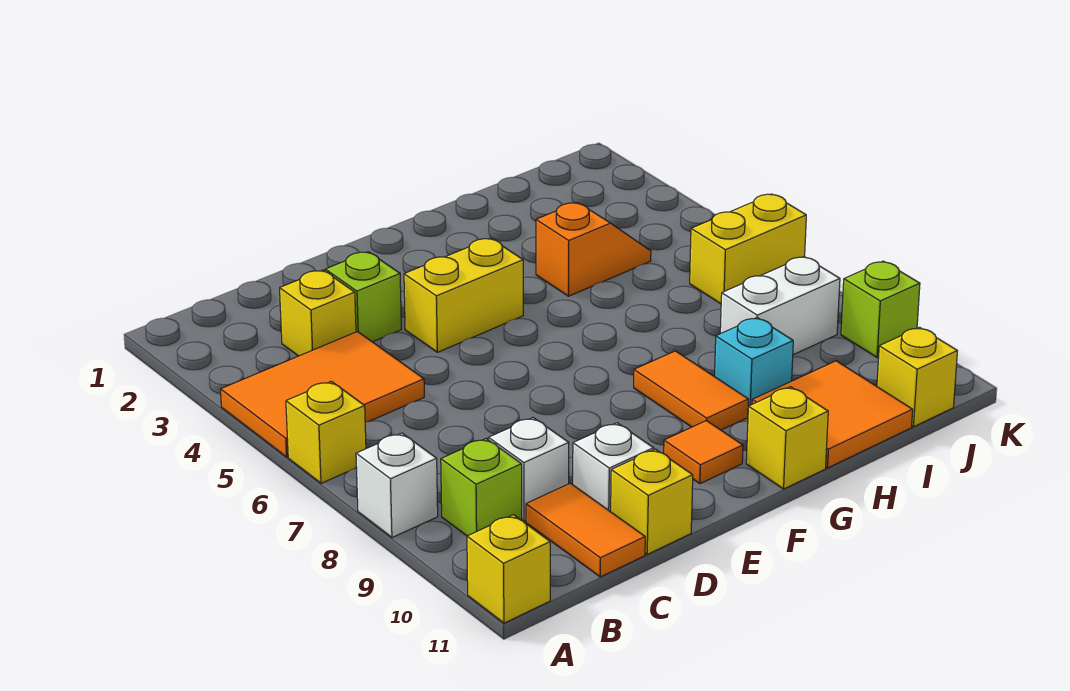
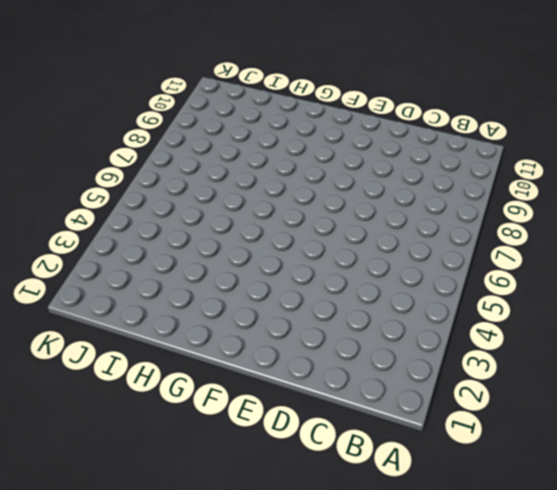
none -> orange 2x3 tile [221,332,424,457]
none -> yellow 1x1 brick [286,381,366,483]
none -> white 1x1 brick [356,433,438,538]

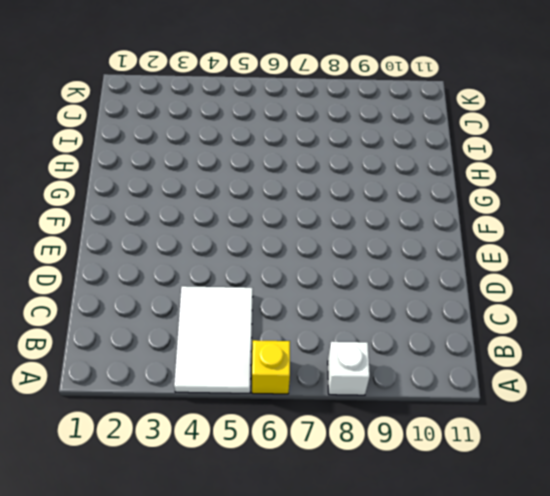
white 2x3 tile [174,286,253,393] -> orange 2x3 tile [221,332,424,457]
none -> yellow 1x1 brick [467,515,550,623]
none -> lime 1x1 brick [441,439,522,536]
none -> yellow 1x1 brick [280,270,356,356]

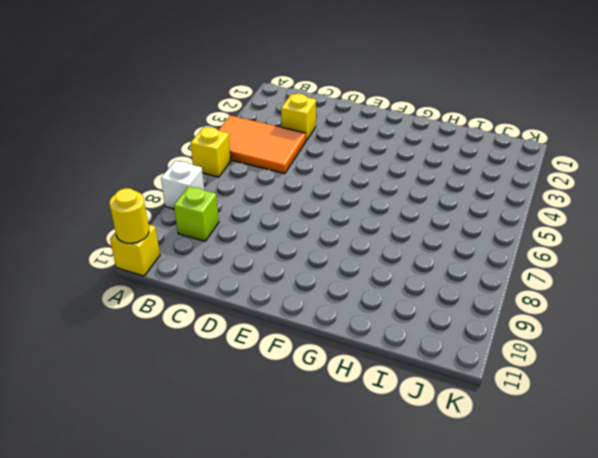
yellow 1x1 round brick [109,188,149,243] -> none
none -> white 1x1 brick [488,418,569,521]
none -> orange 1x2 tile [526,483,645,577]
none -> lime 1x1 brick [325,252,401,342]

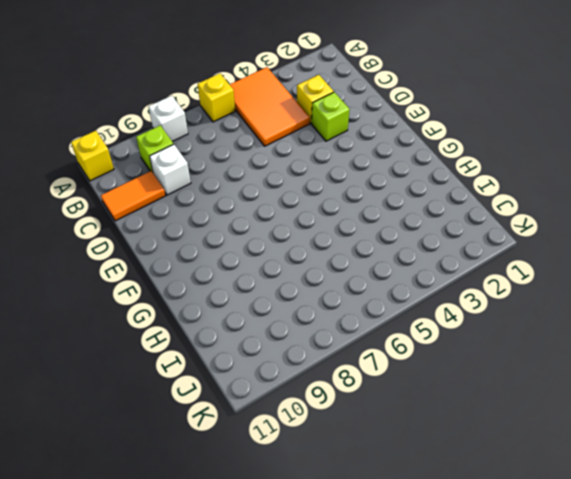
none -> white 1x1 brick [573,423,654,512]
none -> yellow 1x1 brick [611,449,693,554]
none -> yellow 1x2 brick [404,238,523,352]

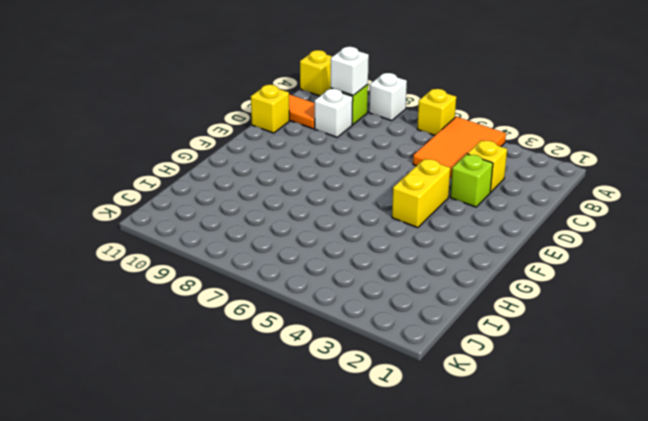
white 1x1 brick [331,47,369,95] -> white 1x1 brick moved to [573,423,654,512]
none -> orange 1x1 tile [664,421,743,484]
none -> orange 1x2 tile [634,351,749,430]
none -> yellow 1x1 brick [746,387,828,489]

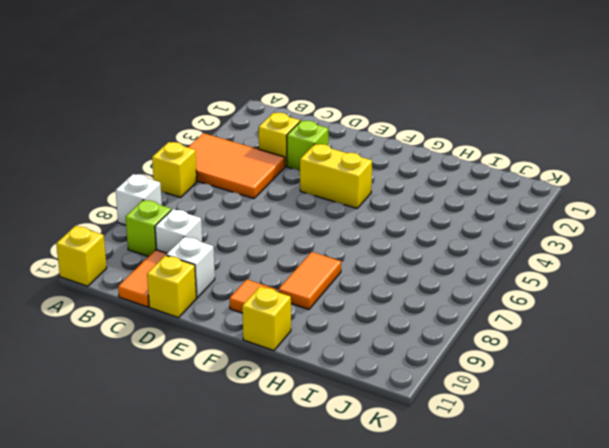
none -> orange 1x2 slope [536,202,651,296]
none -> cyan 1x1 brick [715,318,793,406]
none -> orange 2x2 tile [752,361,913,468]

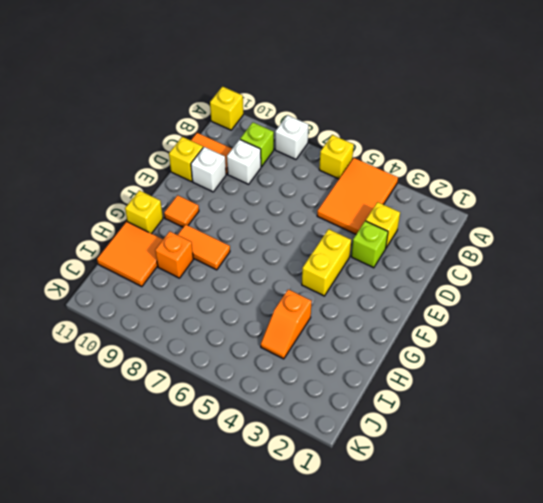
orange 1x1 brick [155,231,193,278] -> cyan 1x1 brick [715,318,793,406]
none -> white 1x2 brick [720,257,840,355]
none -> yellow 1x2 brick [690,194,806,304]
none -> yellow 1x1 brick [877,327,957,427]

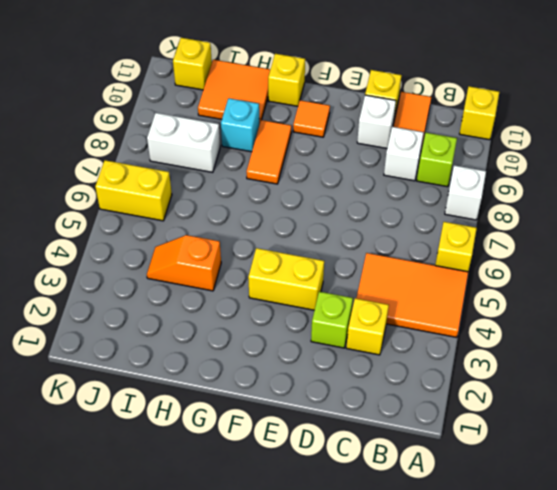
none -> lime 1x1 brick [841,261,920,358]

